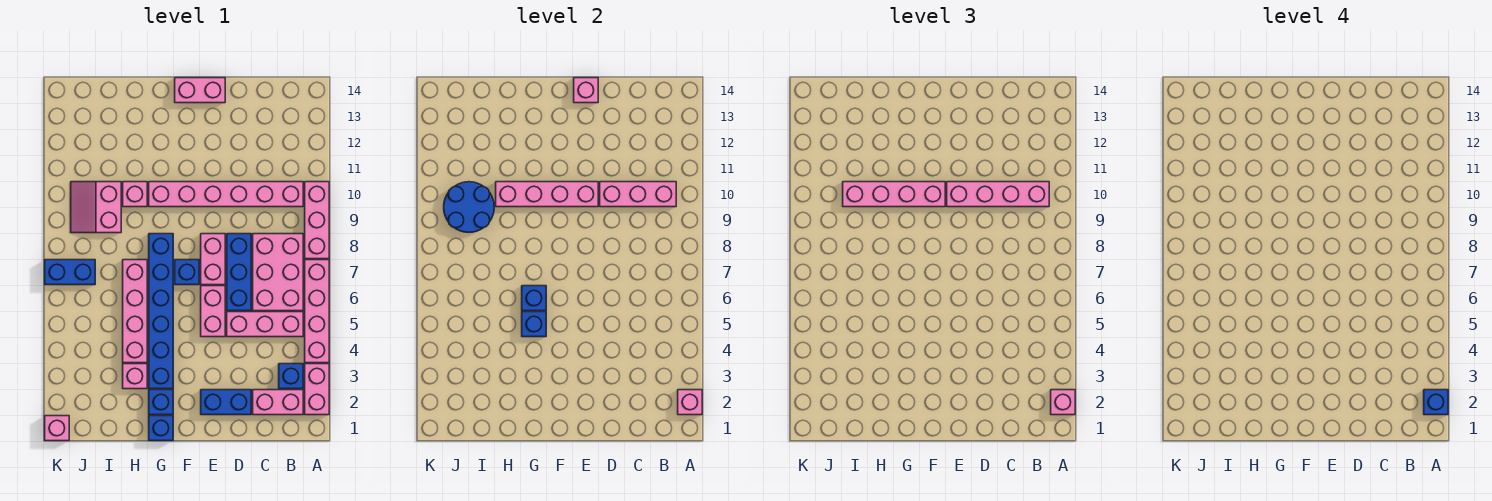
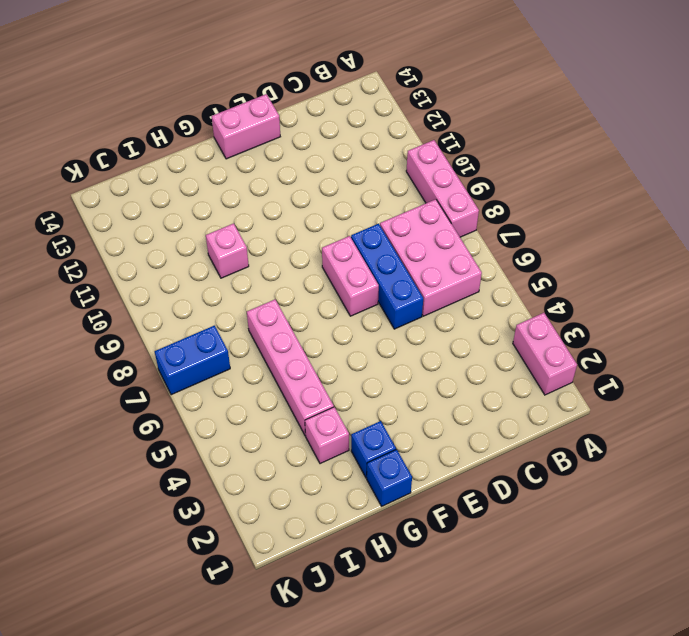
none -> pink 1x4 brick [305,260,329,363]
none -> pink 1x2 brick [253,390,303,415]
none -> blue 1x1 brick [279,364,303,389]
none -> pink 1x3 brick [227,312,303,337]

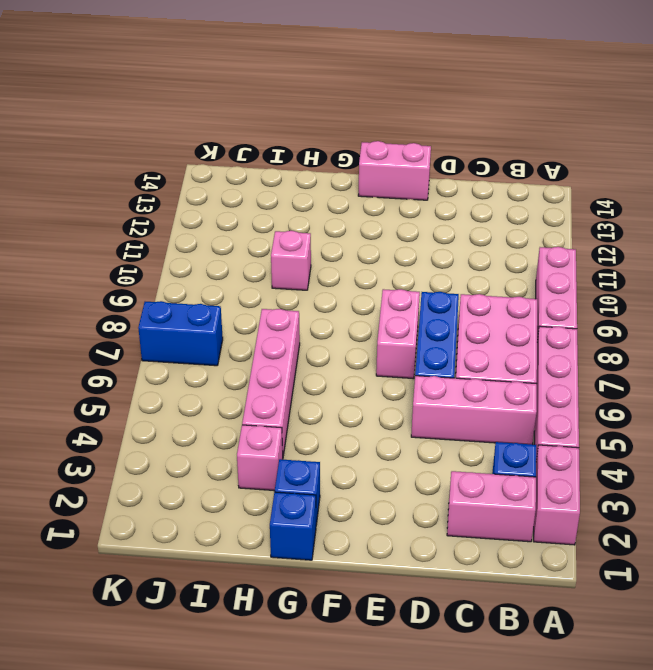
none -> pink 1x6 brick [149,182,303,207]
none -> blue 1x2 brick [201,390,251,415]
none -> pink 1x2 brick [201,286,225,337]
none -> blue 1x1 brick [175,260,199,285]

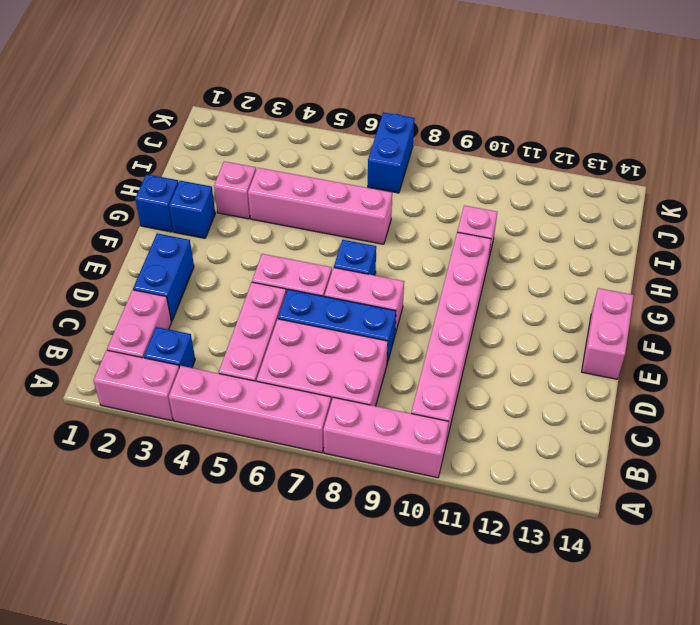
none -> blue 1x6 brick [149,234,173,389]
none -> pink 2x2 slope [71,182,121,233]
none -> pink 1x1 brick [45,416,69,441]
none -> pink 1x1 brick [678,390,702,415]

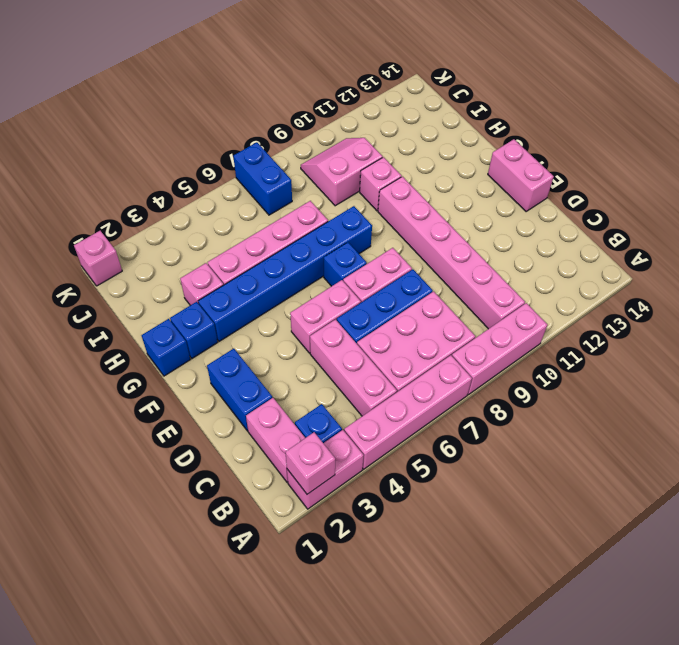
none -> pink 1x3 brick [600,182,676,207]
none -> pink 1x4 brick [496,182,598,207]
none -> pink 1x1 brick [574,78,598,103]
none -> blue 1x1 brick [522,312,546,337]

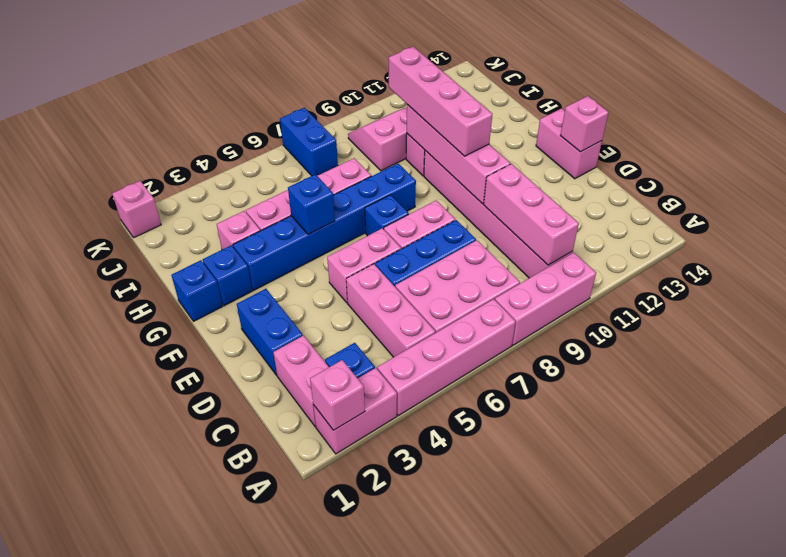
none -> blue 1x1 brick [522,286,546,311]
none -> blue 2x2 round brick [444,182,494,232]
none -> pink 1x1 brick [1051,390,1075,415]
none -> pink 1x4 brick [947,182,1049,207]

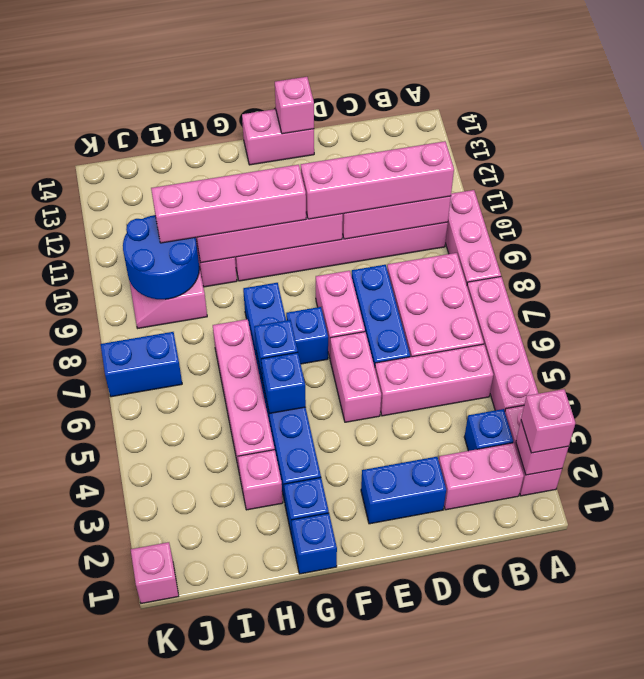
none -> blue 1x1 brick [1424,390,1448,415]

